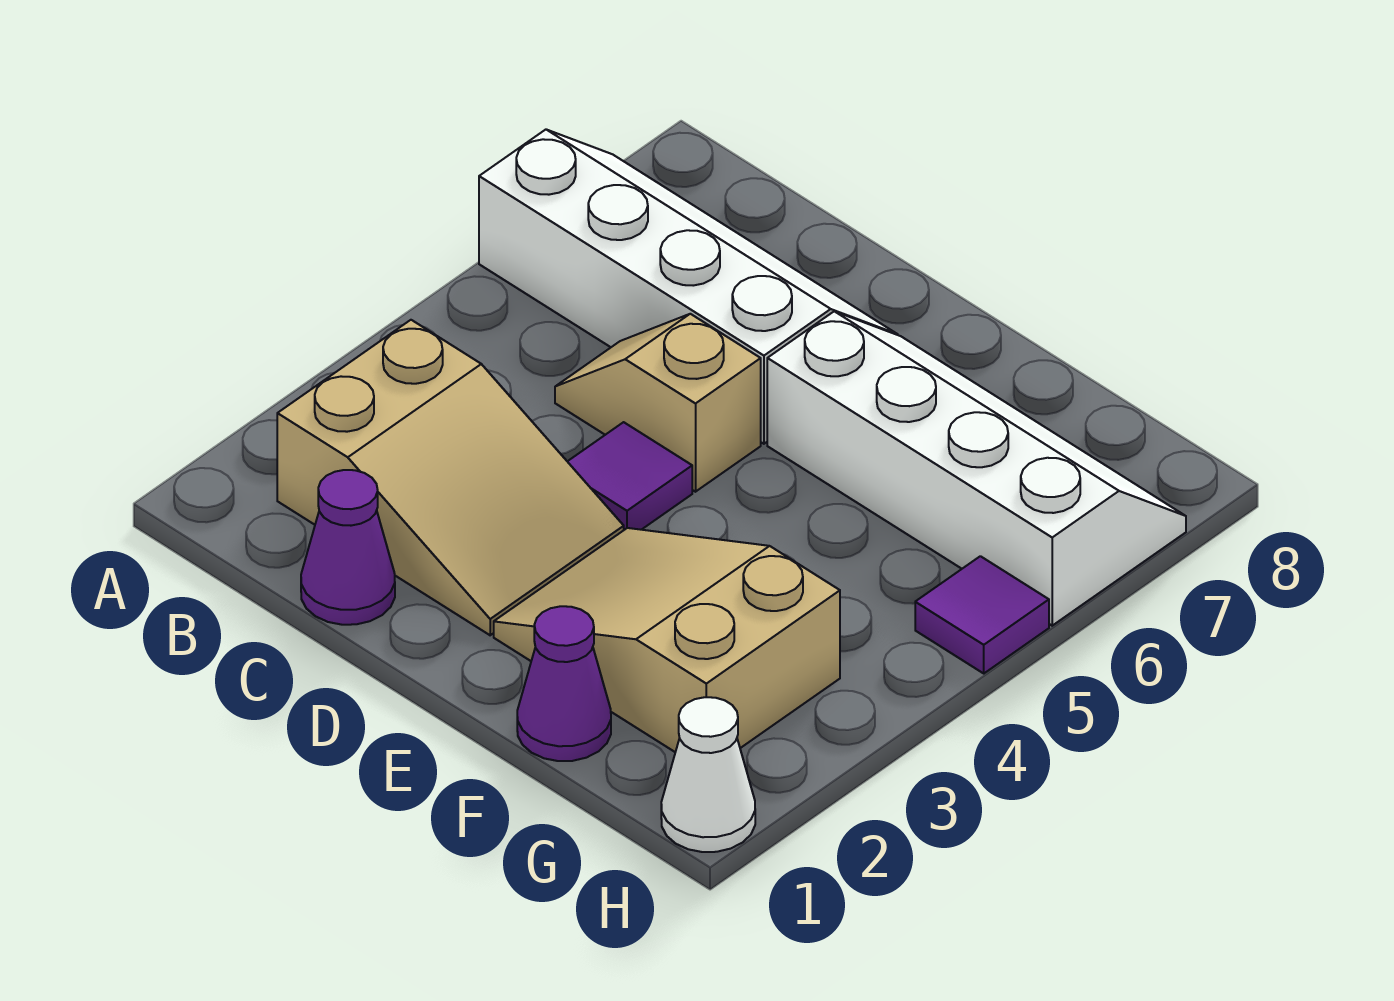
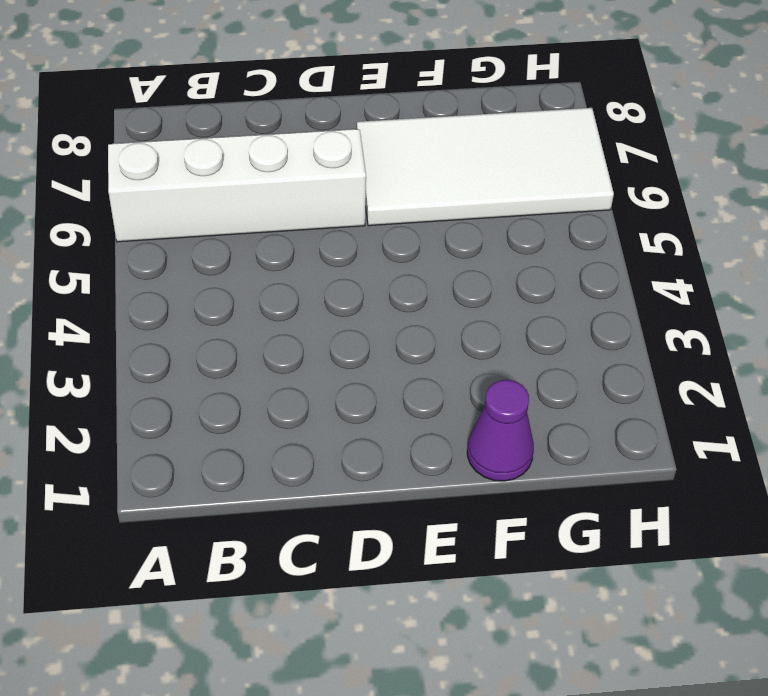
white 2x4 tile [357,108,614,226] -> white 2x4 slope [767,311,1186,626]
none -> tan 2x3 slope [277,320,624,635]
none -> purple 1x1 cone [301,470,395,625]

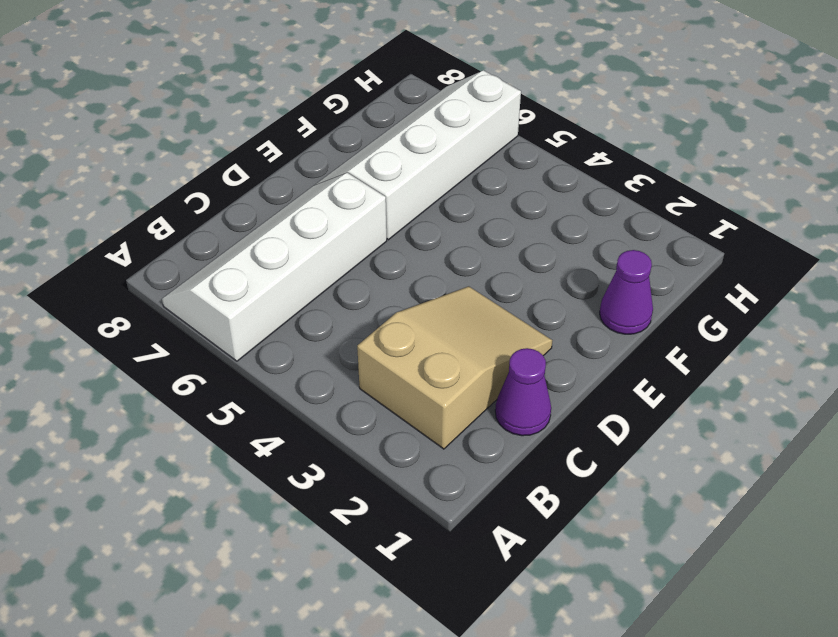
none -> tan 1x2 slope [555,314,761,492]
none -> purple 1x1 tile [567,422,692,530]

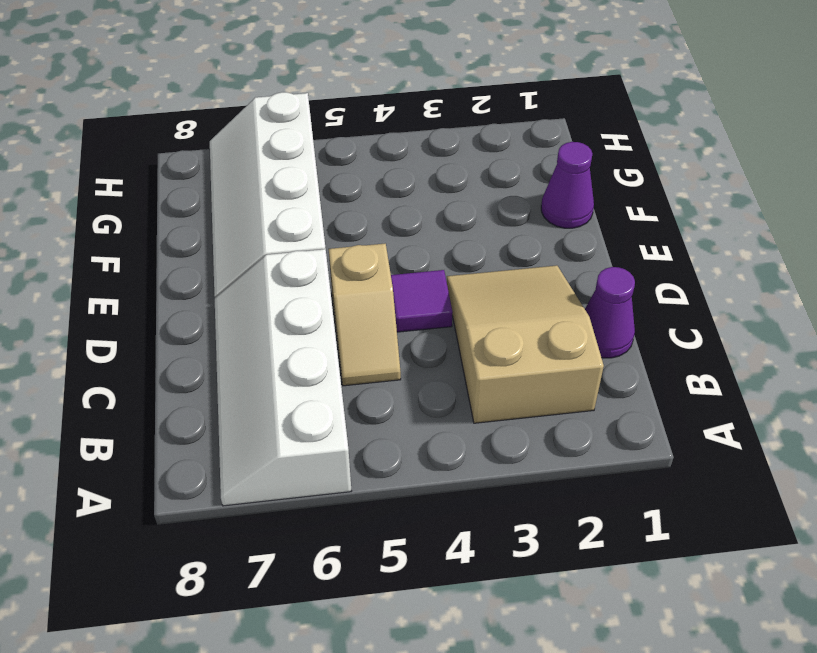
none -> tan 2x3 slope [494,528,840,752]
none -> white 1x1 cone [661,697,755,852]

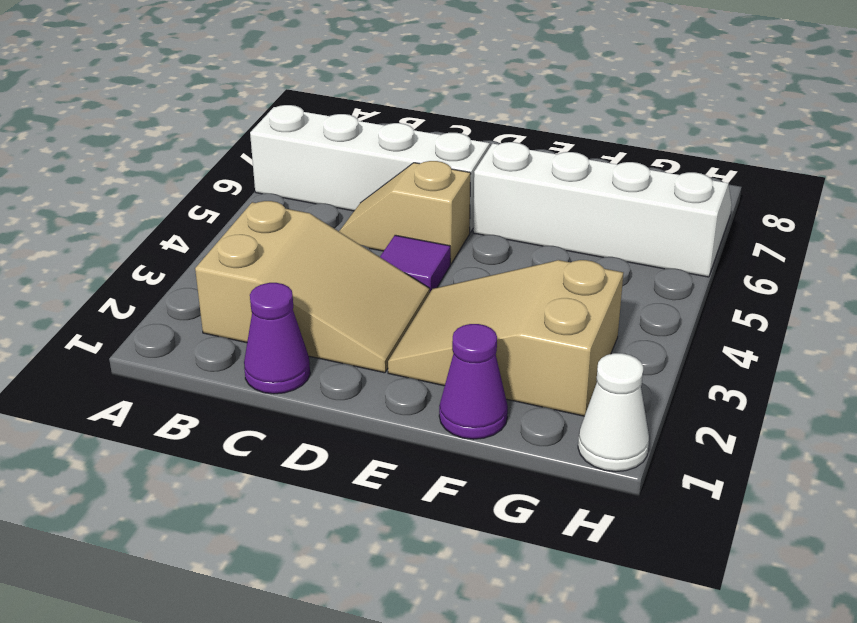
none -> purple 1x1 tile [915,556,1049,673]

